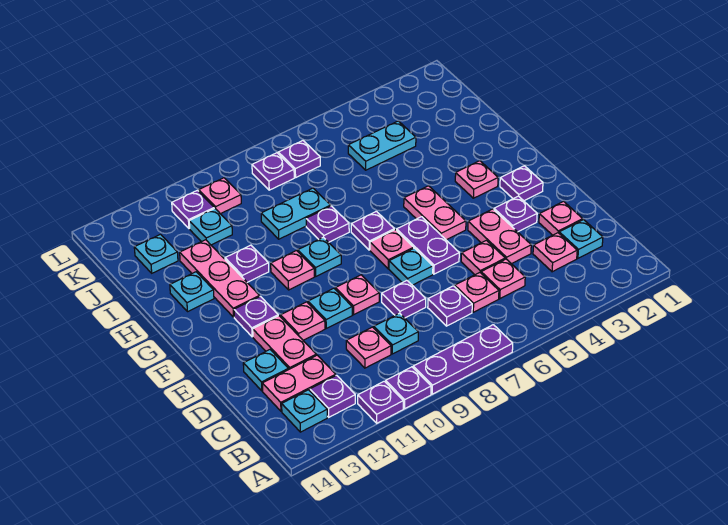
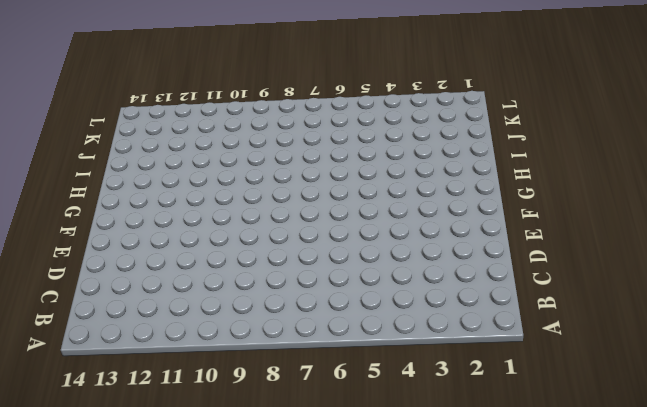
none -> purple 1x3 plate [413,325,513,394]
none -> purple 1x1 plate [386,367,431,409]
none -> purple 1x1 plate [358,381,403,423]
none -> purple 1x1 plate [310,375,355,417]

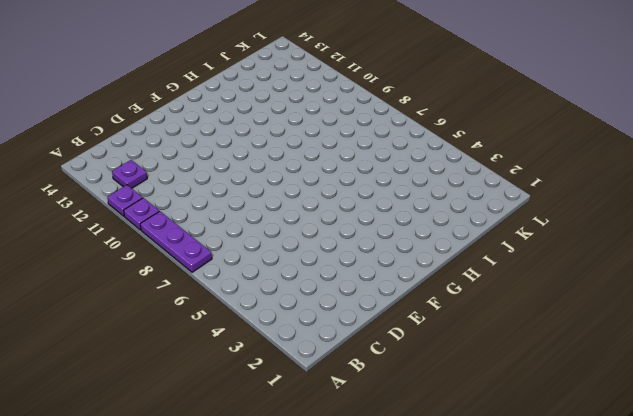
none -> cyan 1x1 plate [282,390,327,432]
none -> cyan 1x1 plate [559,220,603,258]
none -> pink 1x1 plate [533,233,577,272]
none -> pink 1x1 plate [481,259,525,299]

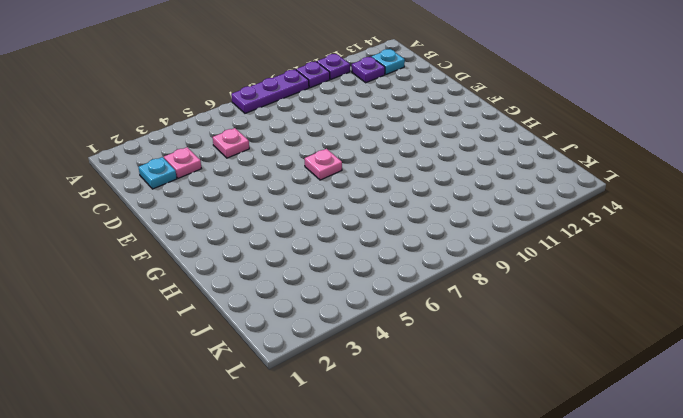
none -> pink 1x1 plate [455,273,499,312]
none -> purple 1x1 plate [428,286,472,326]
none -> cyan 1x1 plate [374,313,418,354]
none -> pink 1x1 plate [346,327,391,368]

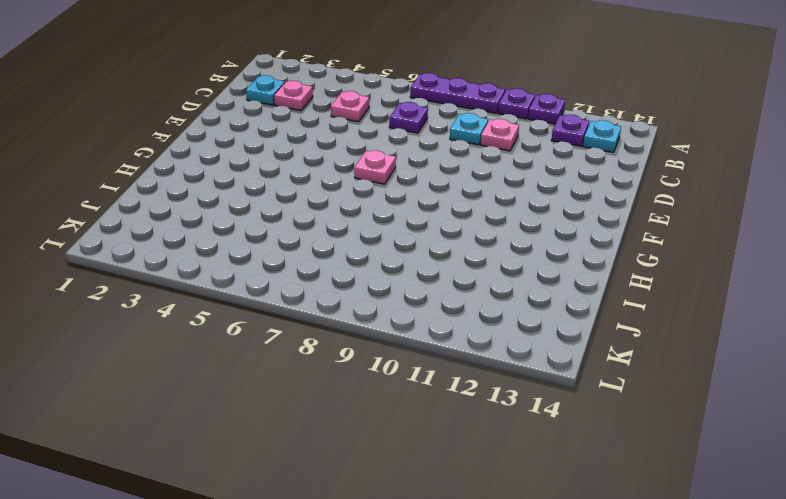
none -> pink 1x1 plate [455,273,499,312]
none -> pink 1x2 plate [262,355,336,411]
none -> pink 1x1 plate [539,201,583,235]
none -> pink 1x2 plate [468,209,531,264]

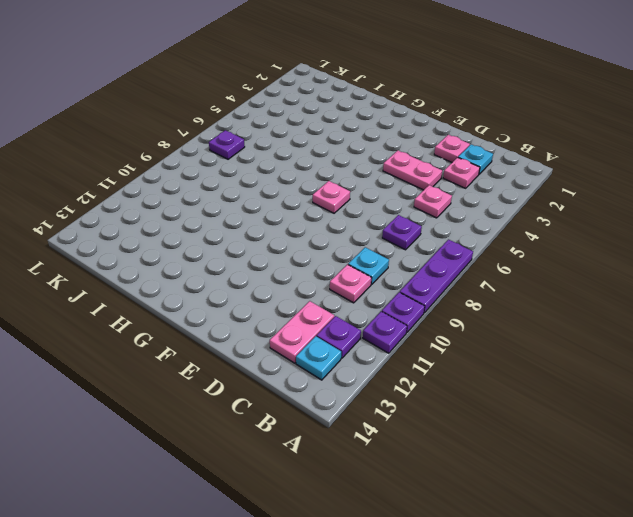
none -> pink 1x1 plate [455,273,499,312]
none -> pink 1x1 plate [461,240,505,275]
none -> purple 1x1 plate [382,281,426,318]
none -> pink 1x2 plate [253,316,316,370]

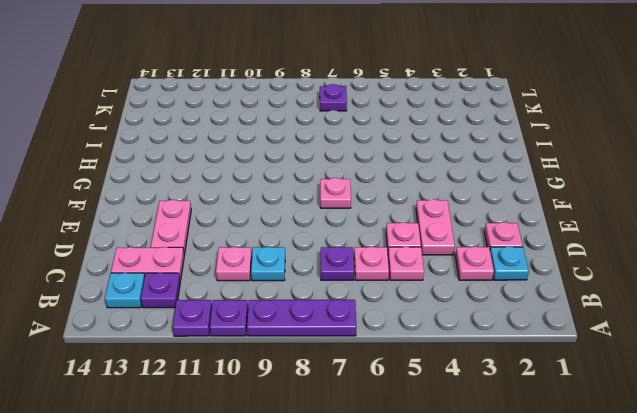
none -> purple 1x1 plate [382,281,426,318]
none -> cyan 1x1 plate [243,350,288,391]
none -> purple 1x1 plate [494,196,537,232]
none -> purple 1x2 plate [397,217,459,274]

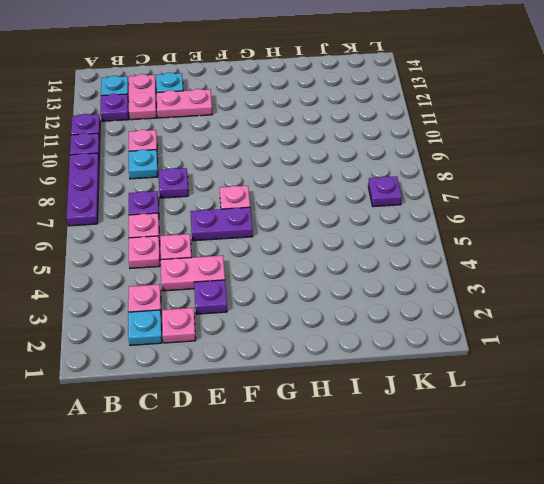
none -> cyan 1x1 plate [389,248,433,285]
none -> pink 1x1 plate [335,275,379,315]
none -> cyan 1x1 plate [308,288,352,328]
none -> pink 1x1 plate [280,302,325,340]

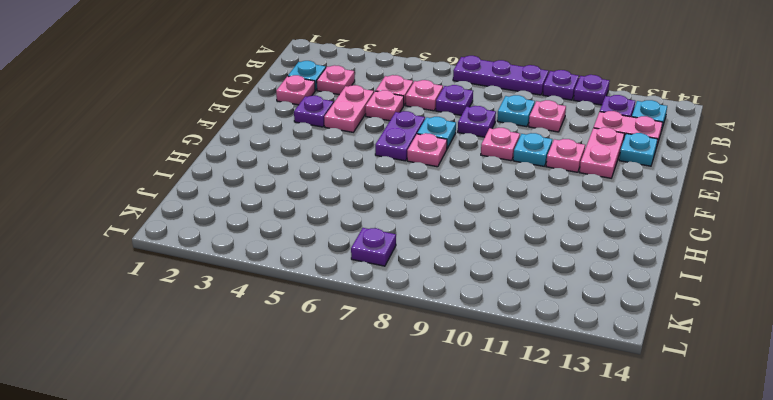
none -> purple 1x1 plate [500,166,543,201]
none -> pink 1x2 plate [404,186,466,240]
none -> purple 1x1 plate [234,296,278,337]
none -> pink 1x1 plate [455,161,498,198]

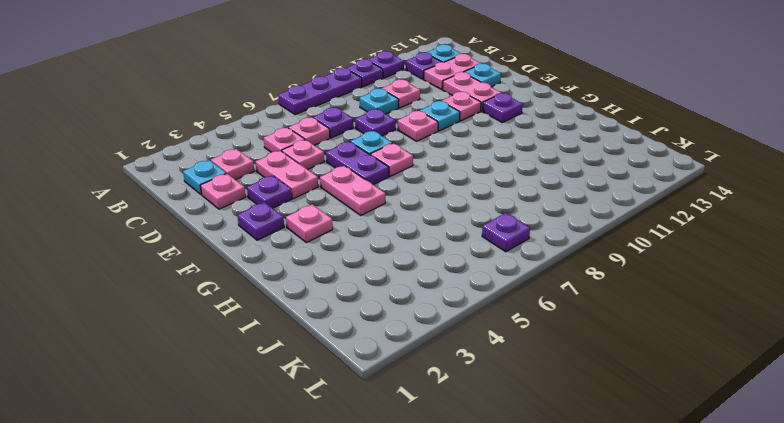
none -> purple 1x1 plate [351,211,394,250]
none -> cyan 1x1 plate [298,237,341,276]
none -> pink 1x1 plate [271,251,314,290]
none -> pink 1x3 plate [180,240,260,317]

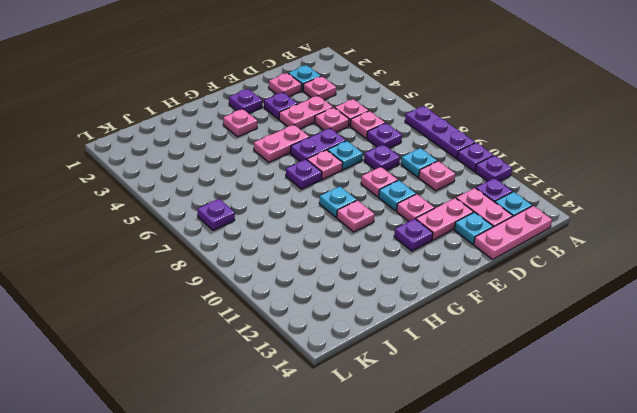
pink 1x3 plate [474,206,552,259] -> pink 1x3 plate moved to [180,240,260,317]
none -> purple 1x1 plate [306,206,349,242]
none -> purple 1x1 plate [225,245,269,282]
none -> cyan 1x1 plate [170,272,214,312]
none -> cyan 1x2 plate [261,188,331,239]

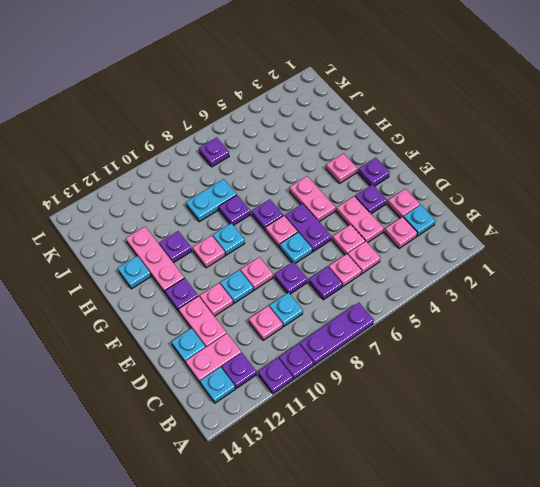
none -> cyan 1x2 plate [348,121,416,170]
none -> cyan 1x1 plate [189,208,232,245]
none -> cyan 1x1 plate [134,234,178,273]
none -> purple 1x1 plate [252,153,294,190]

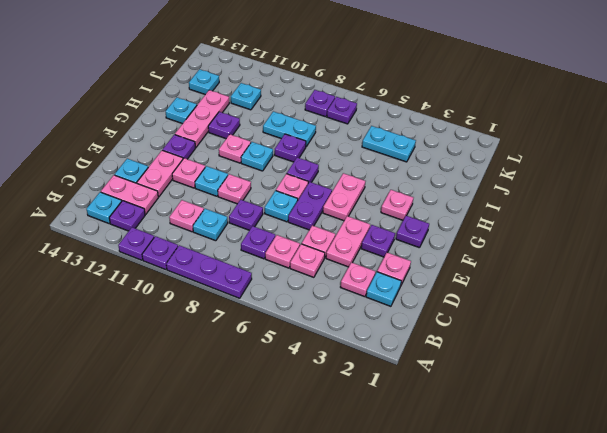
none -> pink 1x1 plate [199,178,241,214]
none -> purple 1x1 plate [172,190,214,229]

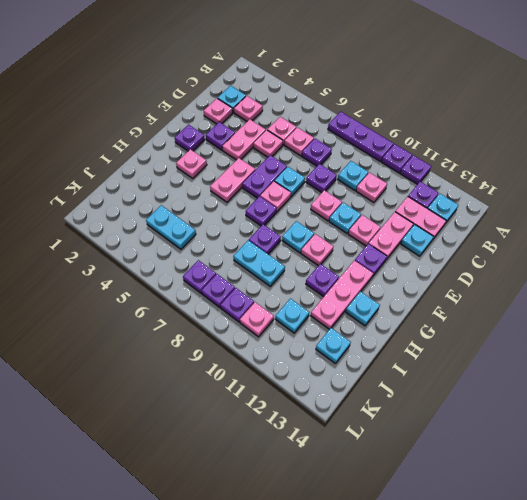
purple 1x1 plate [220,288,254,322] -> purple 1x1 plate moved to [172,190,214,229]

